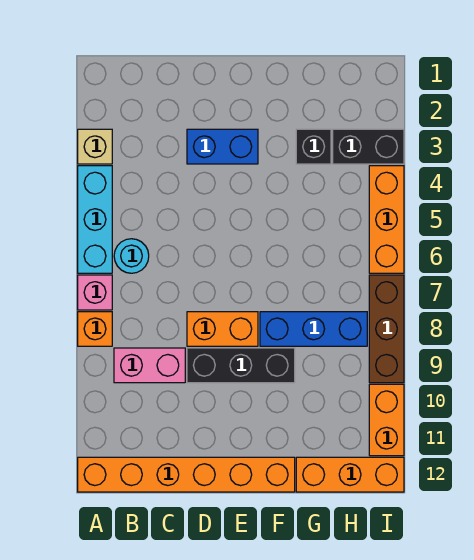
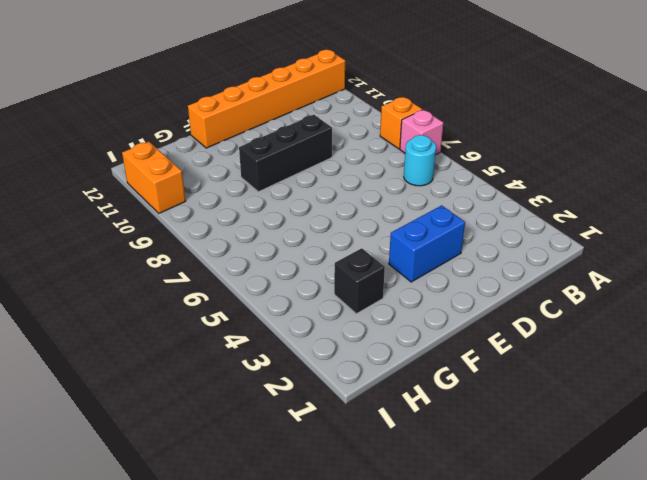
none -> tan 1x1 brick [78,129,112,164]
none -> cyan 1x3 brick [78,166,112,273]
none -> pink 1x2 brick [114,348,185,383]

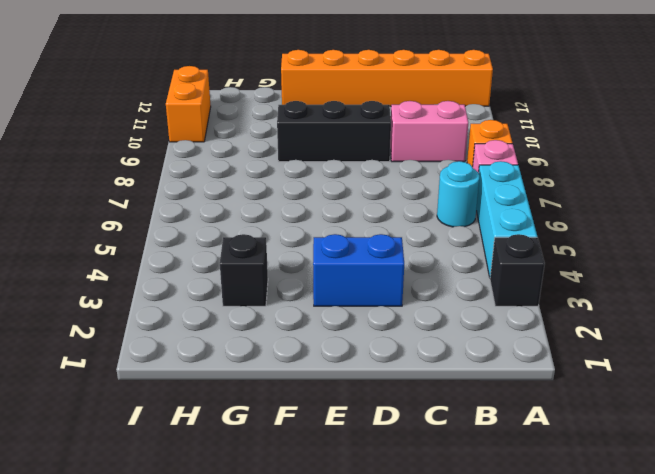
black 1x1 brick [490,234,545,306] -> tan 1x1 brick [78,129,112,164]
none -> orange 1x2 brick [187,312,258,346]
none -> blue 1x3 brick [260,312,367,346]
none -> orange 1x3 brick [296,457,404,492]

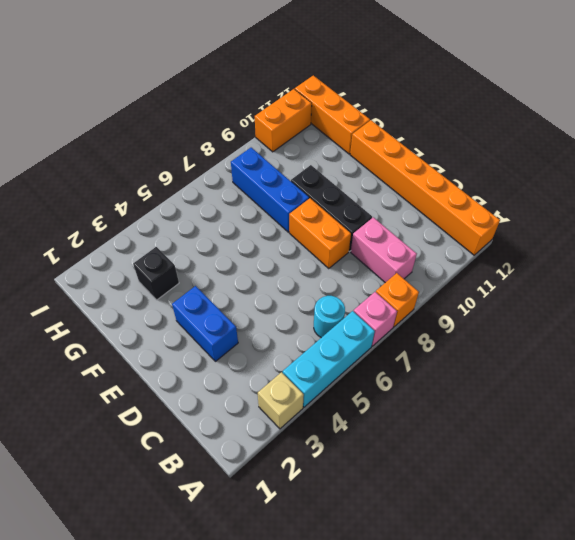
none -> black 1x2 brick [333,129,404,164]
none -> orange 1x3 brick [369,166,404,273]
none -> brown 1x3 brick [369,275,404,383]

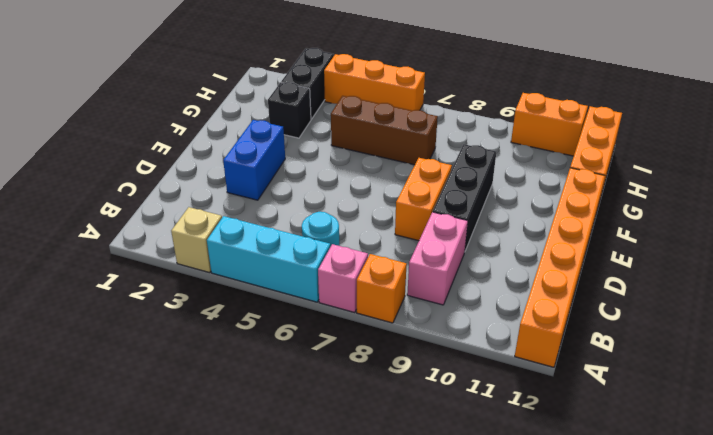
brown 1x3 brick [331,96,438,165] -> brown 1x3 brick moved to [369,275,404,383]
none -> blue 1x3 brick [260,312,367,346]

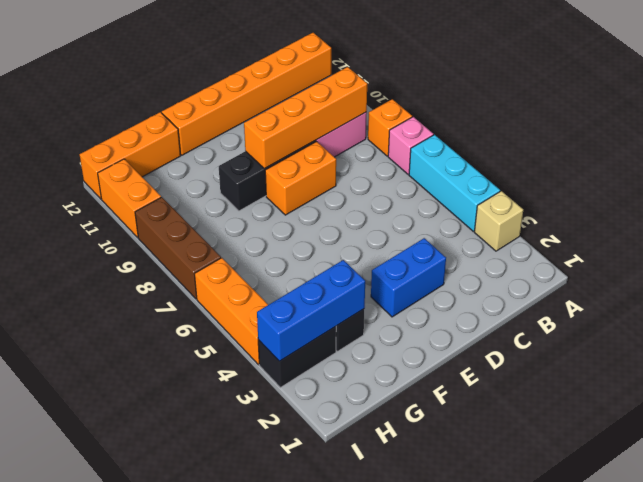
orange 1x4 brick [244,67,367,169] -> none
blue 1x3 brick [257,260,365,361] -> blue 1x3 brick moved to [260,312,367,346]
none -> cyan 1x1 round brick [114,239,149,273]

